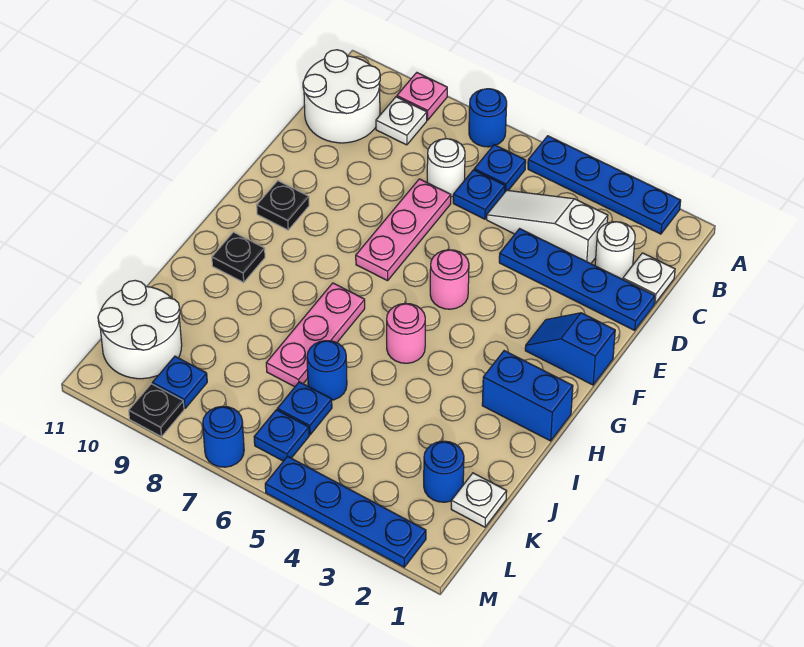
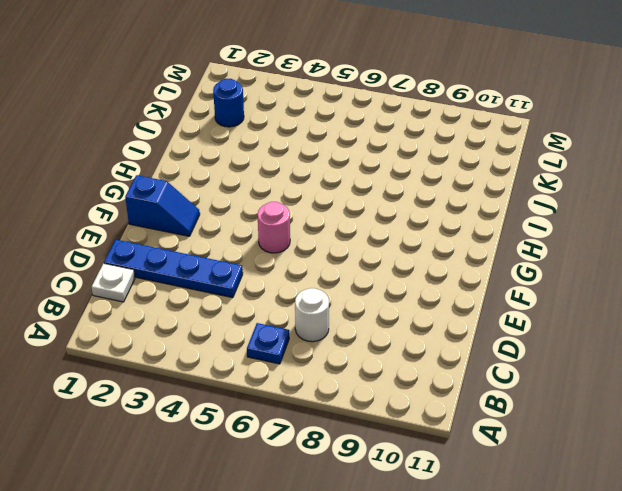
none -> blue 1x4 plate [528,136,681,234]
none -> blue 1x1 round brick [469,89,507,147]
none -> pink 1x1 plate [397,73,447,120]
none -> white 1x1 plate [376,97,427,145]

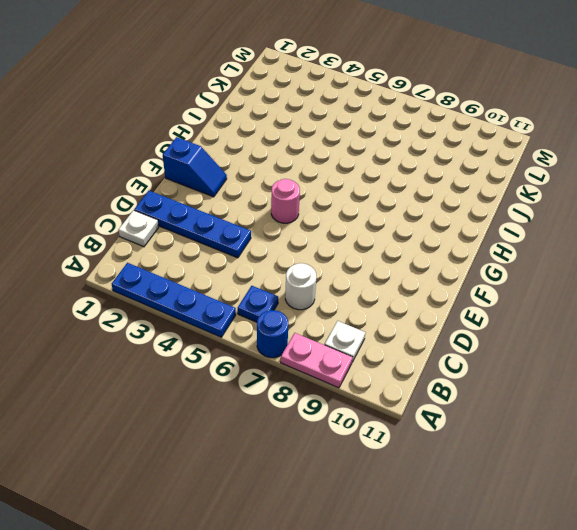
pink 1x2 plate [281,333,353,388] -> pink 1x1 plate [397,73,447,120]
none -> white 2x2 round brick [303,50,380,143]
none -> white 1x1 round brick [595,222,635,279]
none -> white 1x3 slope [487,190,608,264]
none -> blue 1x1 plate [453,170,505,219]

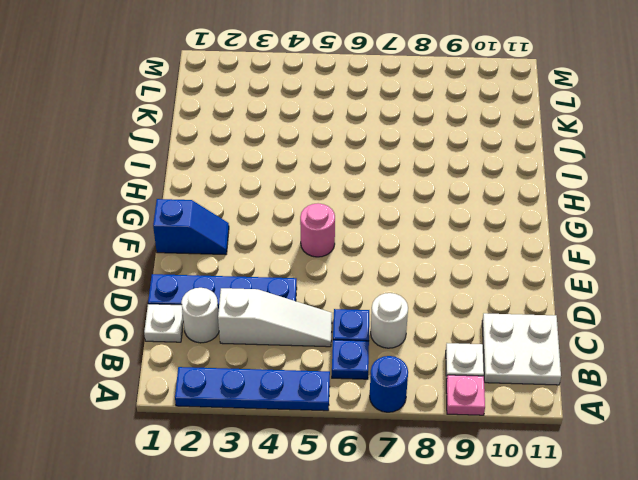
white 2x2 plate [482,313,561,385] -> white 2x2 round brick [303,50,380,143]
none -> pink 1x3 plate [356,179,451,281]
none -> black 1x1 plate [257,181,309,230]
none -> blue 1x2 brick [482,351,573,441]
none -> pink 1x1 round brick [387,303,425,363]

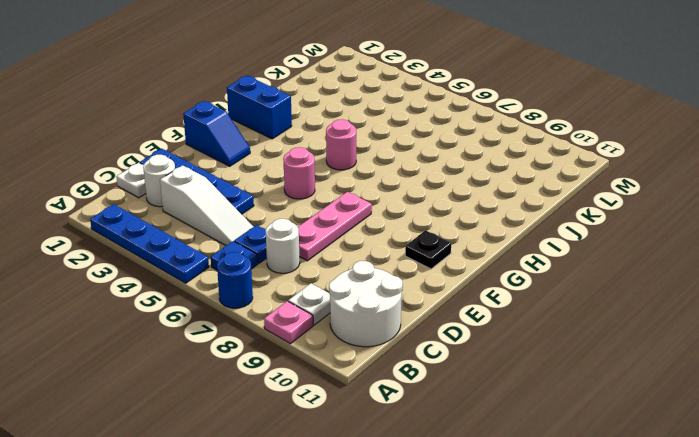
none -> pink 1x3 plate [266,283,365,387]
none -> black 1x1 plate [212,232,265,282]
none -> blue 1x1 round brick [307,341,347,400]
none -> white 1x1 plate [451,473,507,527]

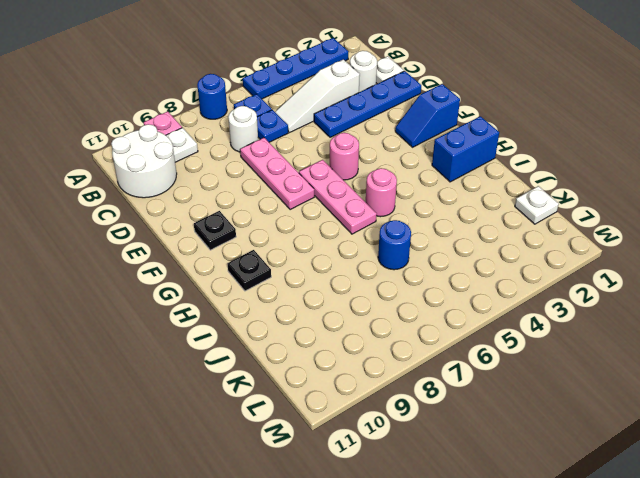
pink 1x3 plate [299,160,377,234] -> pink 1x3 plate moved to [266,283,365,387]
none -> blue 1x1 round brick [424,441,464,502]
none -> blue 1x1 plate [277,382,332,435]
none -> white 2x2 round brick [98,280,182,379]
none -> blue 1x1 plate [254,410,309,461]

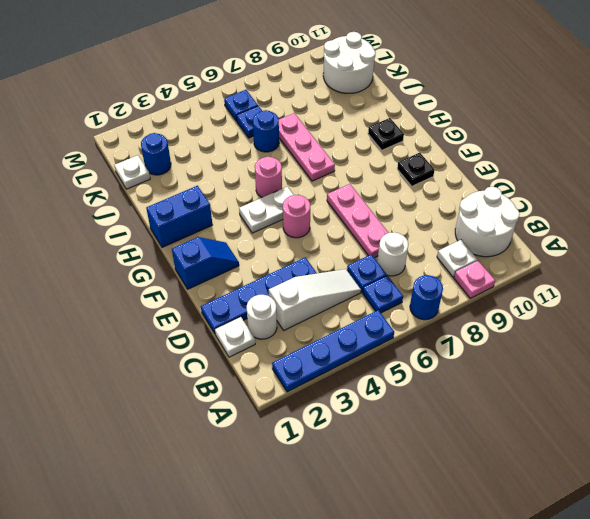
white 1x2 plate [239,187,293,233] -> none
none -> blue 1x1 plate [152,356,207,408]
none -> blue 1x4 plate [265,456,426,567]
none -> blue 1x1 round brick [203,406,244,467]
none -> black 1x1 plate [129,384,184,437]

